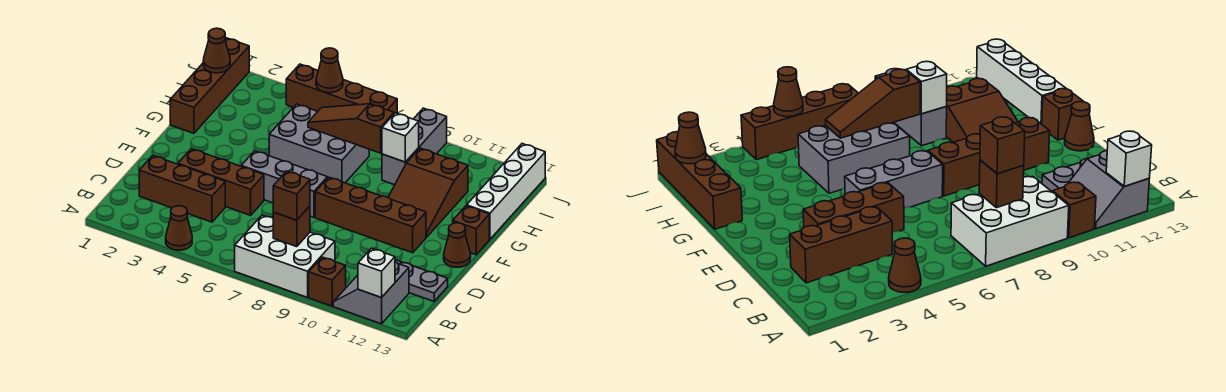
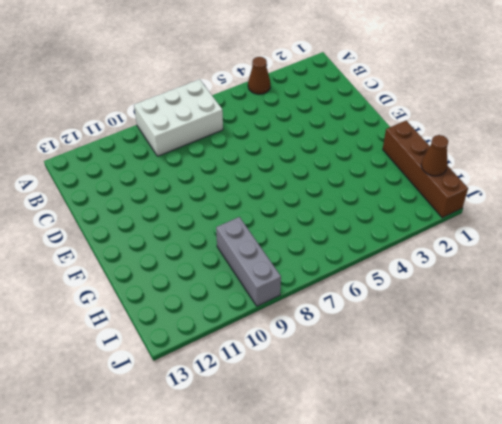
none -> brown 1x1 brick [309,257,346,306]
none -> grey 2x2 slope [333,262,409,324]
none -> brown 1x3 brick [139,155,225,222]

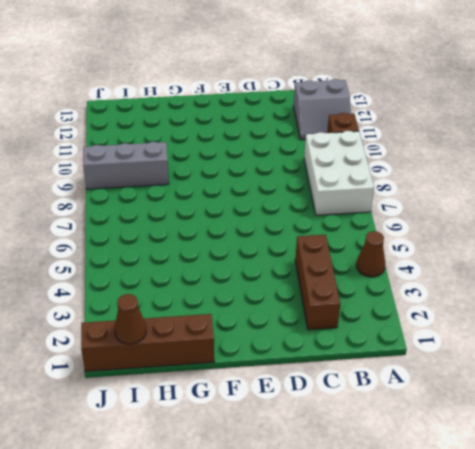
none -> grey 1x3 plate [395,260,448,301]
none -> brown 1x3 brick [178,149,264,215]
none -> grey 1x3 brick [241,151,327,217]

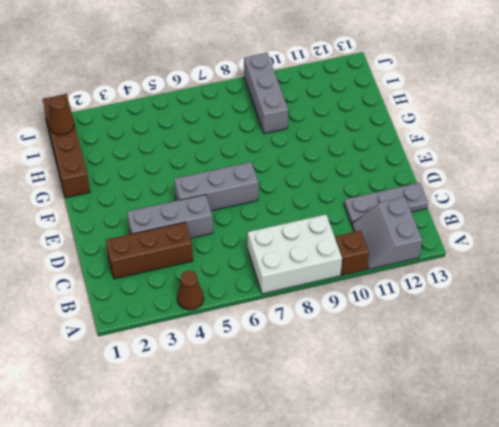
grey 1x3 brick [127,194,213,238] -> brown 1x3 brick [178,149,264,215]
none -> brown 1x4 brick [315,177,426,253]
none -> brown 1x1 cone [444,223,471,267]
none -> brown 2x3 slope [388,148,468,237]

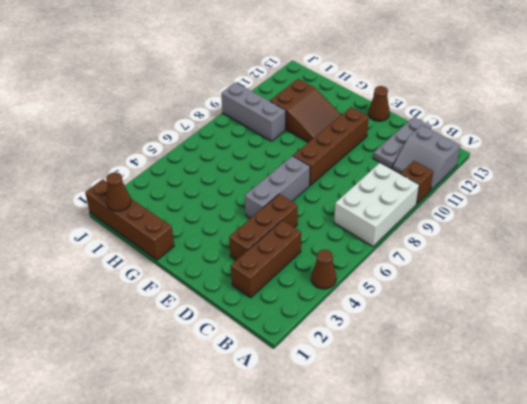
none -> brown 1x1 brick [453,206,489,255]
none -> grey 2x3 brick [269,104,369,183]
none -> white 1x4 brick [467,144,545,239]

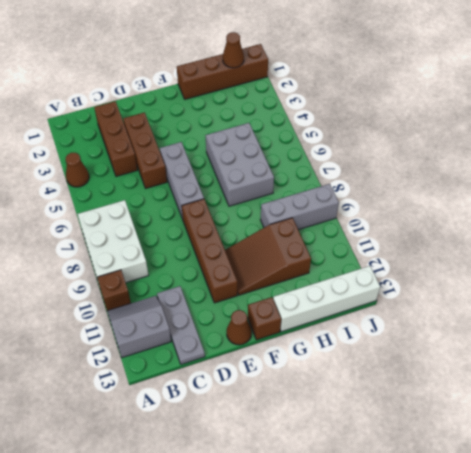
none -> brown 1x4 brick [286,64,397,114]
none -> white 1x1 brick [358,248,395,298]
none -> brown 1x1 brick [273,206,310,247]

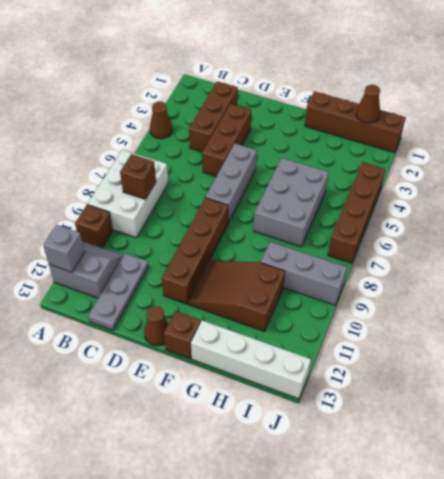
grey 1x1 brick [43,225,84,272] -> white 1x1 brick [358,248,395,298]
none -> brown 1x3 slope [308,104,394,153]
none -> white 1x1 brick [382,113,419,162]
none -> brown 1x1 cone [316,48,343,93]

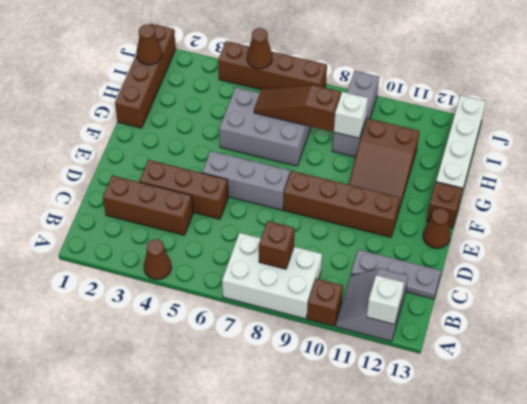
none -> brown 1x1 brick [273,171,310,220]

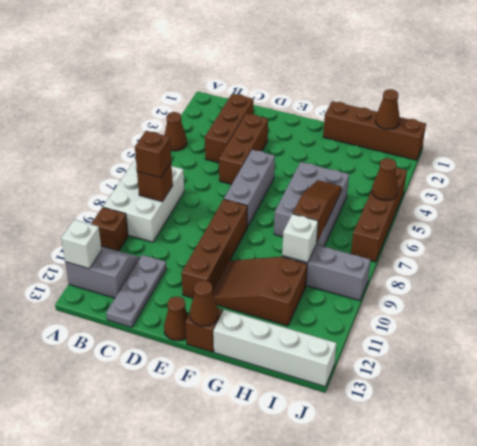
brown 1x1 cone [190,281,218,326] -> none

